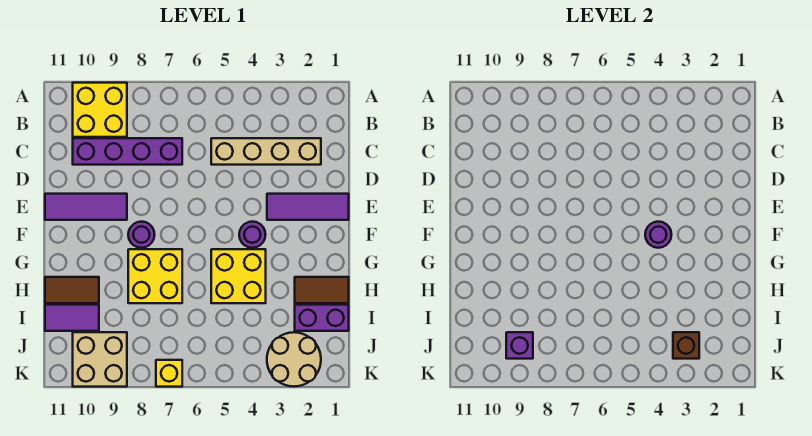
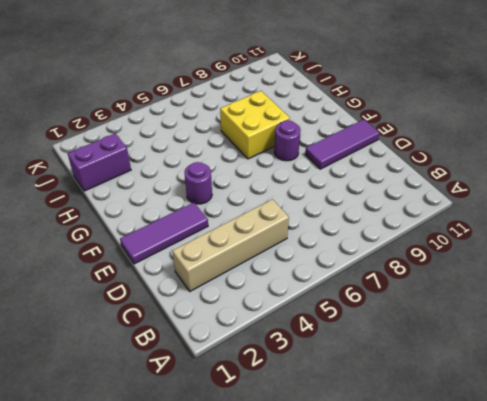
none -> yellow 2x2 brick [73,83,127,137]
none -> purple 1x4 brick [73,138,182,165]
none -> yellow 2x2 brick [211,249,266,303]

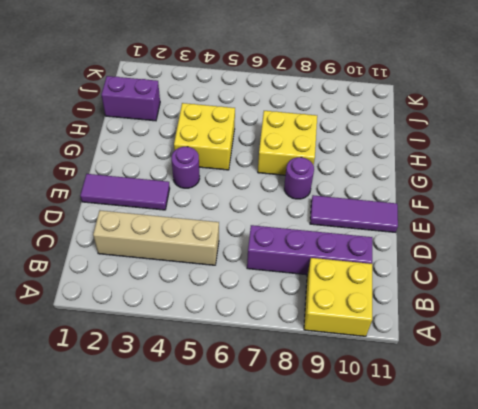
none -> brown 1x2 tile [295,277,349,303]
none -> brown 1x2 tile [45,277,99,303]
none -> purple 1x2 tile [45,305,99,331]

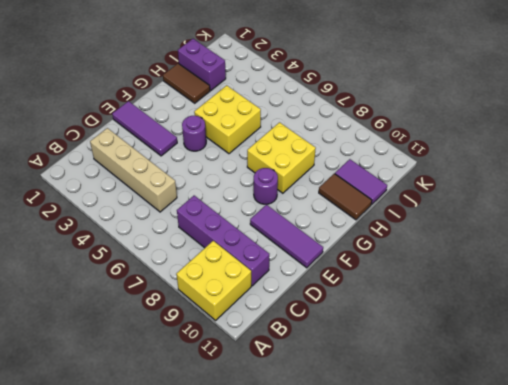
none -> tan 2x2 round brick [267,332,321,387]
none -> tan 2x2 brick [73,332,127,387]
none -> yellow 1x1 brick [156,360,182,387]

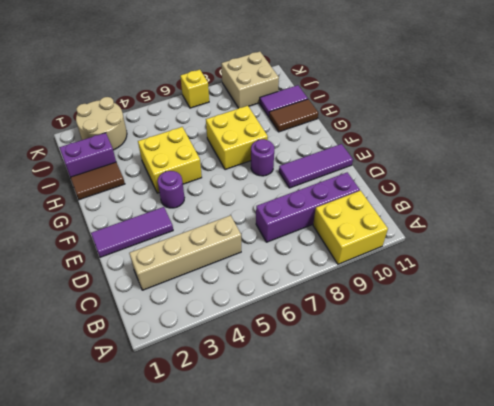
none -> purple 1x1 round brick [645,222,672,248]
none -> brown 1x1 brick [673,332,699,359]
none -> purple 1x1 brick [506,332,533,359]

